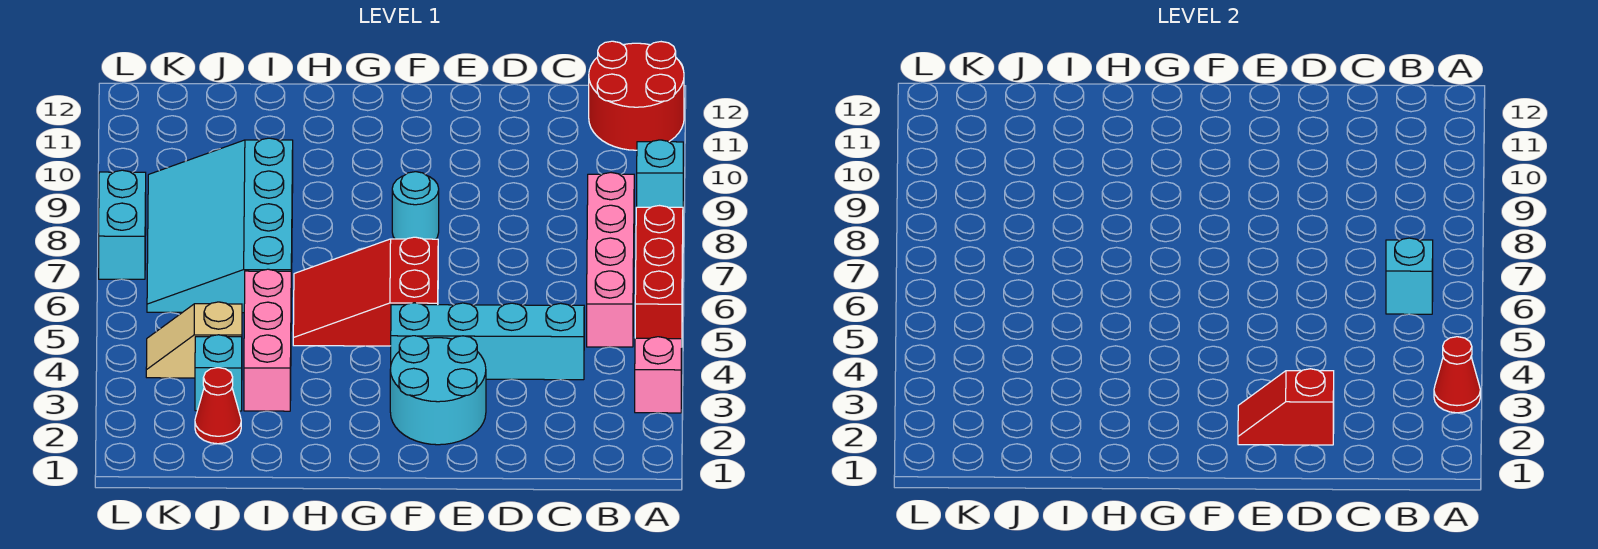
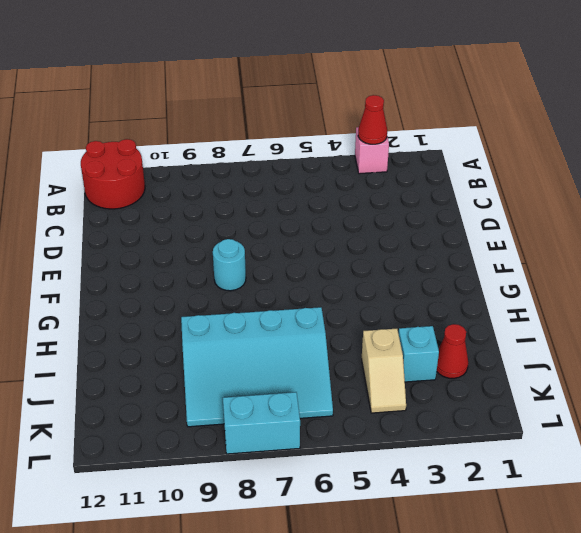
none -> red 1x3 brick [635,206,683,339]
none -> cyan 1x1 brick [637,140,683,207]
none -> pink 1x4 brick [587,173,634,347]

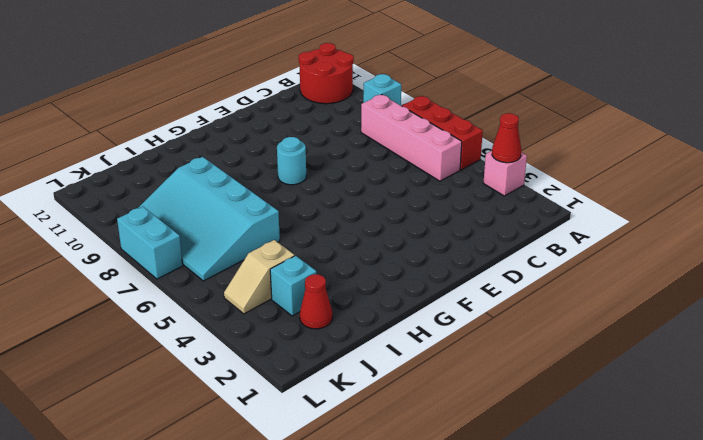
none -> cyan 1x4 brick [391,303,584,380]
none -> cyan 2x2 round brick [390,336,486,445]
none -> red 2x3 slope [293,237,438,346]

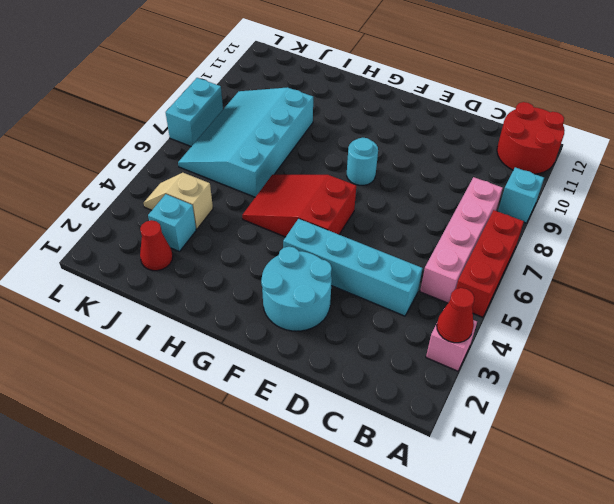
none -> pink 1x3 brick [244,269,291,411]
none -> cyan 1x1 brick [1386,238,1433,314]
none -> red 1x2 slope [1238,369,1334,445]

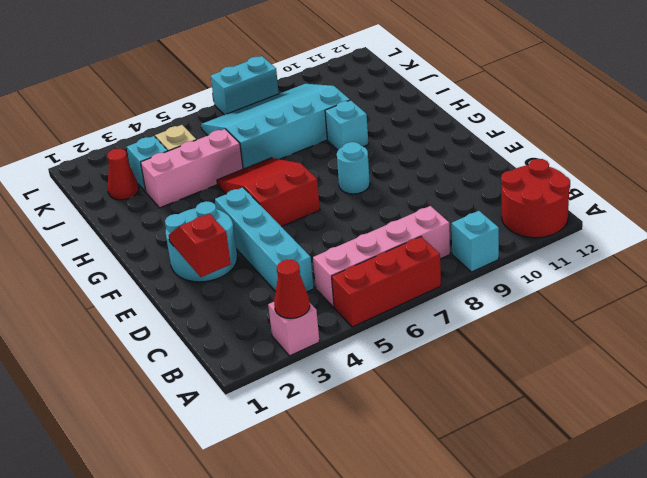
cyan 1x1 brick [325,100,368,150] -> cyan 1x1 brick moved to [1386,238,1433,314]

